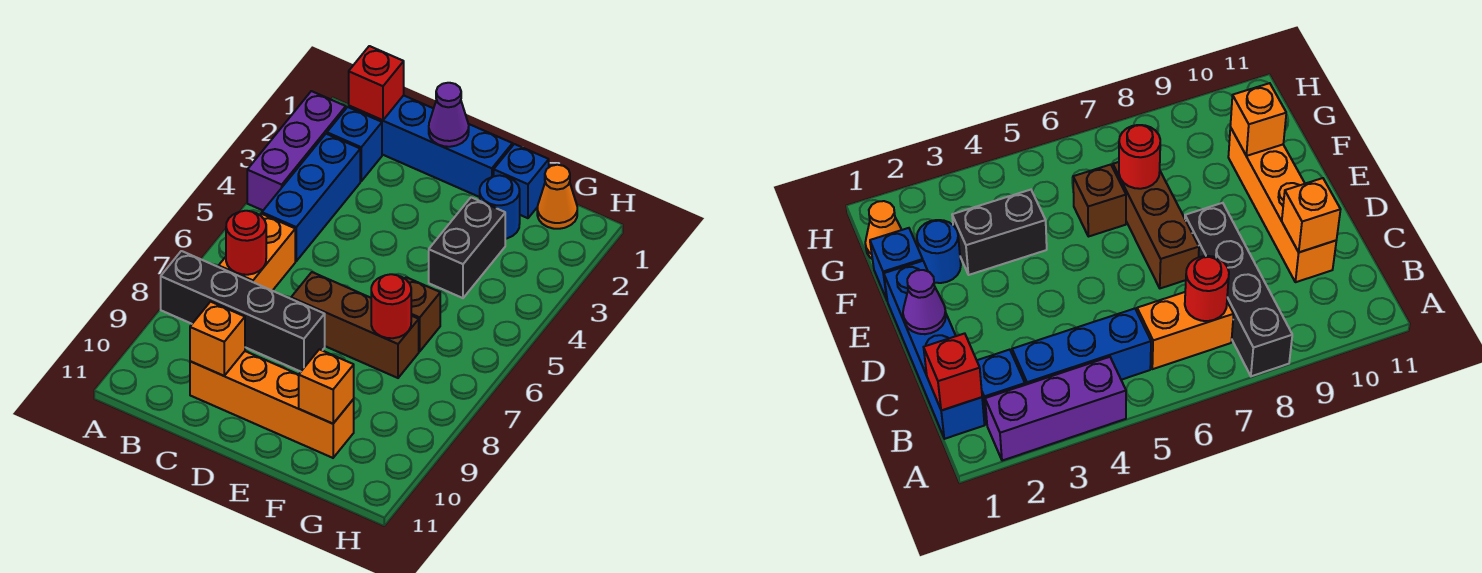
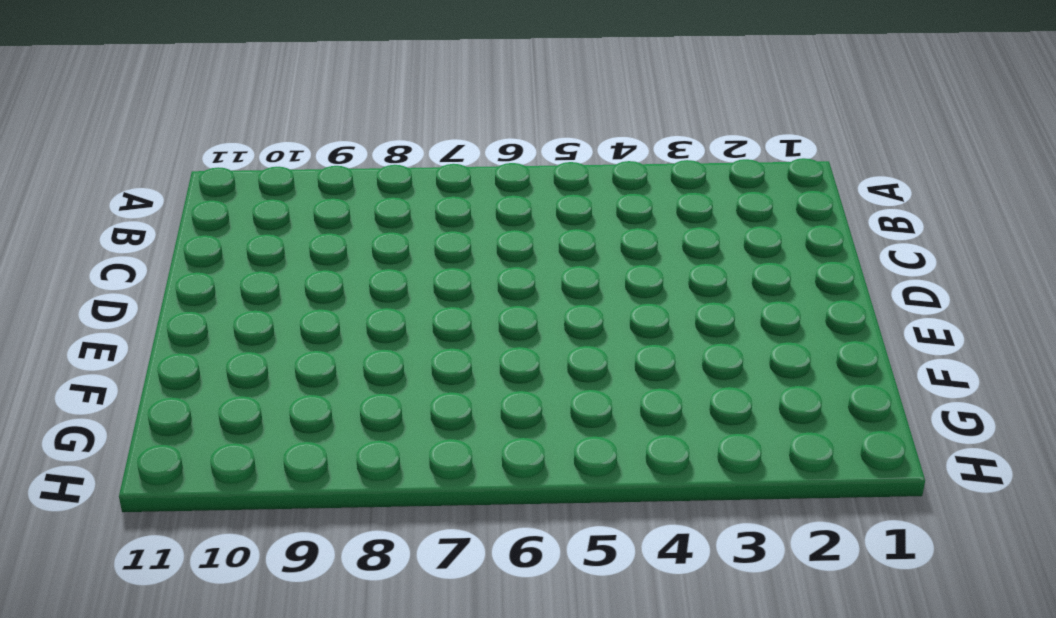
none -> purple 1x3 brick [247,91,346,210]
none -> black 1x4 brick [161,251,325,372]
none -> blue 1x4 brick [349,95,513,197]

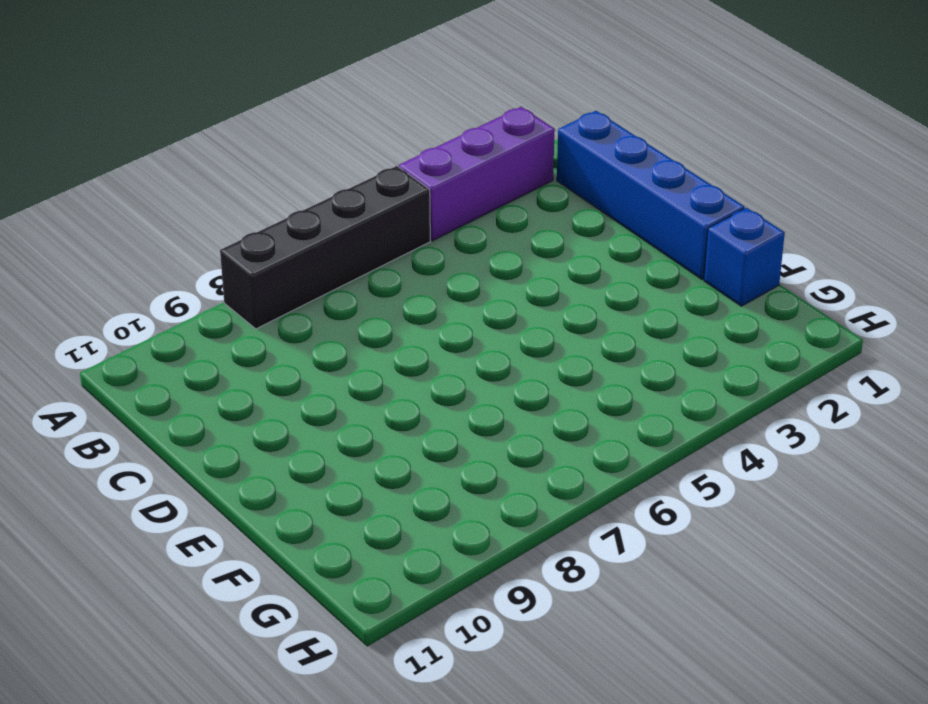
black 1x4 brick [220,166,430,329] -> black 1x4 brick turned to [161,251,325,372]
none -> blue 1x1 brick [327,107,382,181]
none -> blue 1x3 brick [262,134,360,261]
none -> orange 1x2 brick [219,214,295,291]

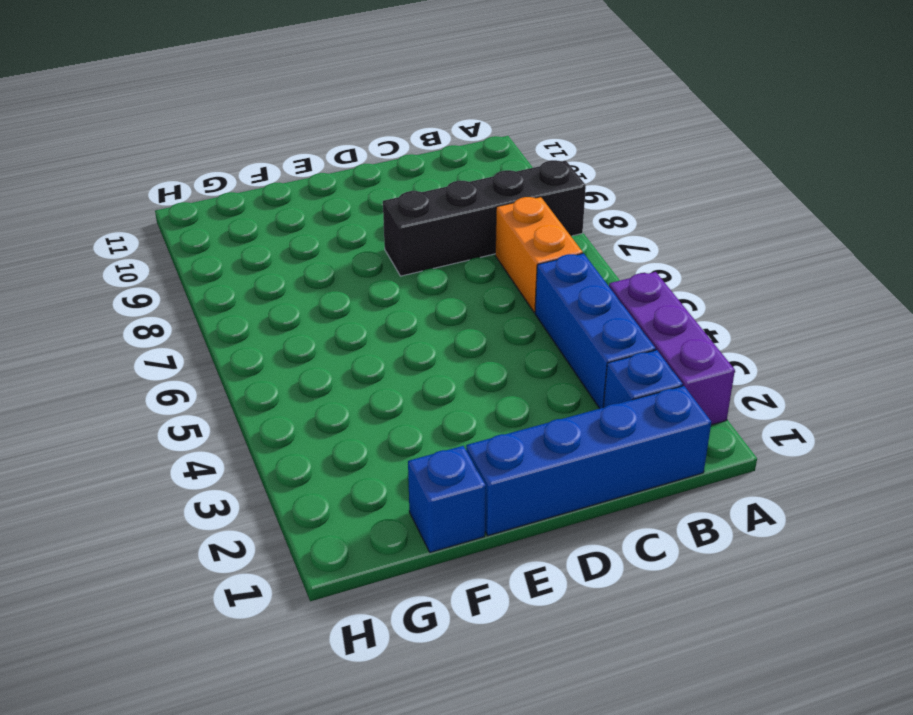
none -> orange 1x4 brick [190,351,354,458]
none -> brown 1x3 brick [291,272,419,378]
none -> blue 1x1 round brick [480,175,520,239]

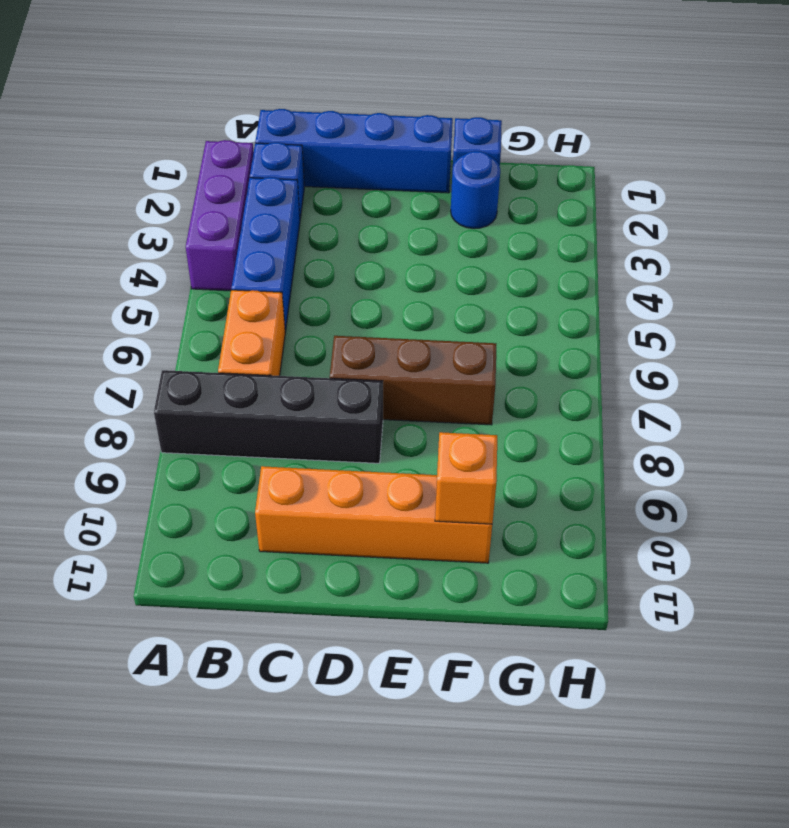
none -> black 1x2 brick [429,197,505,298]
none -> brown 1x1 brick [405,277,440,351]
none -> orange 1x1 cone [537,165,577,229]

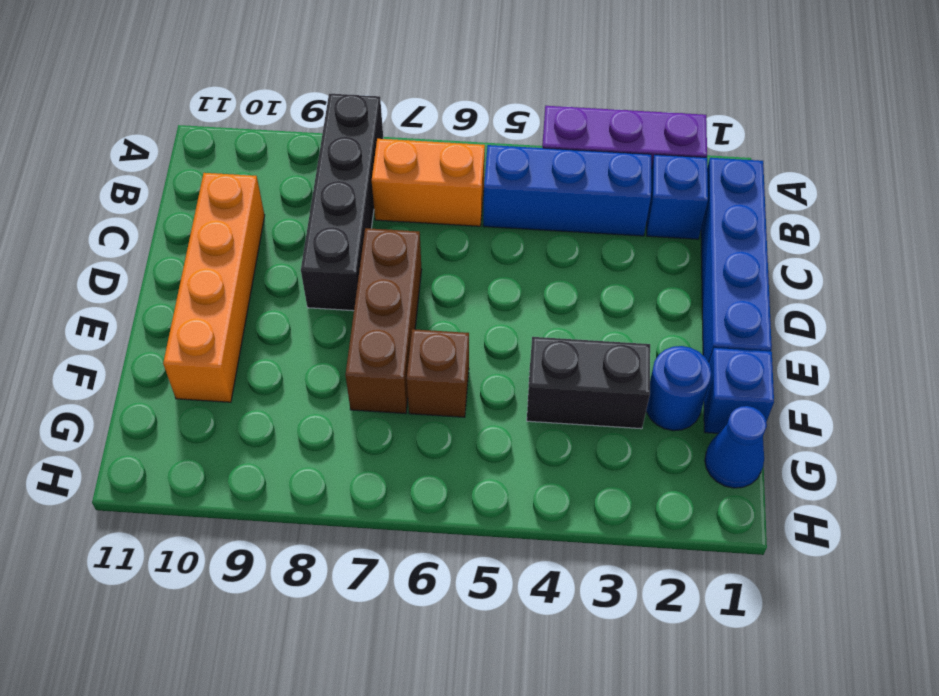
blue 1x1 cone [705,406,767,488] -> orange 1x1 cone [537,165,577,229]
none -> red 1x1 brick [349,46,404,120]
none -> red 1x1 round brick [226,211,266,275]
none -> orange 1x1 brick [190,302,245,376]

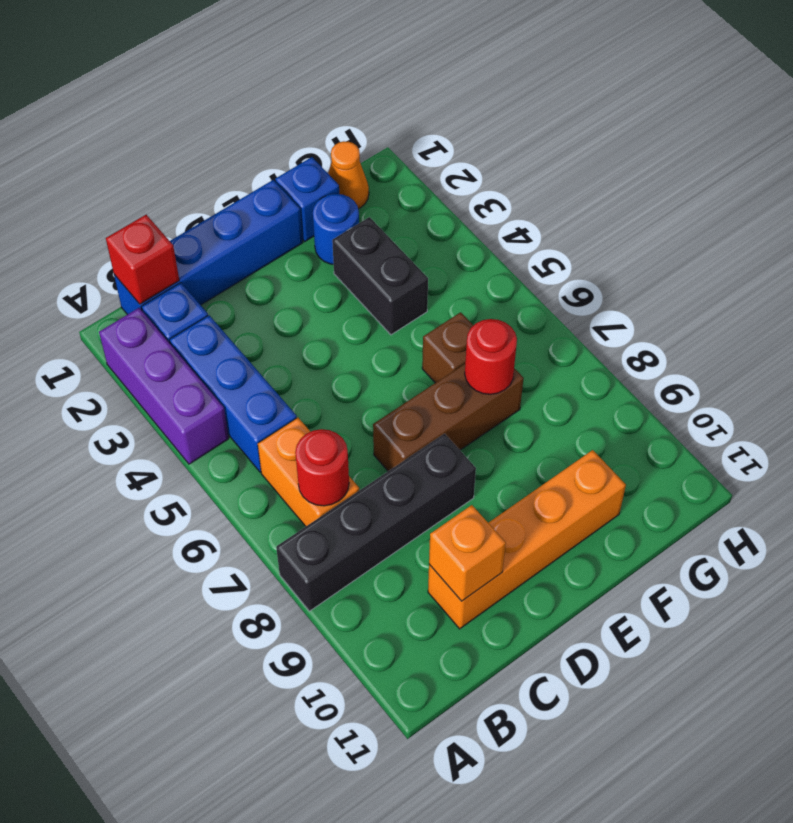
none -> purple 1x1 cone [429,83,469,147]
none -> orange 1x1 brick [299,349,354,424]

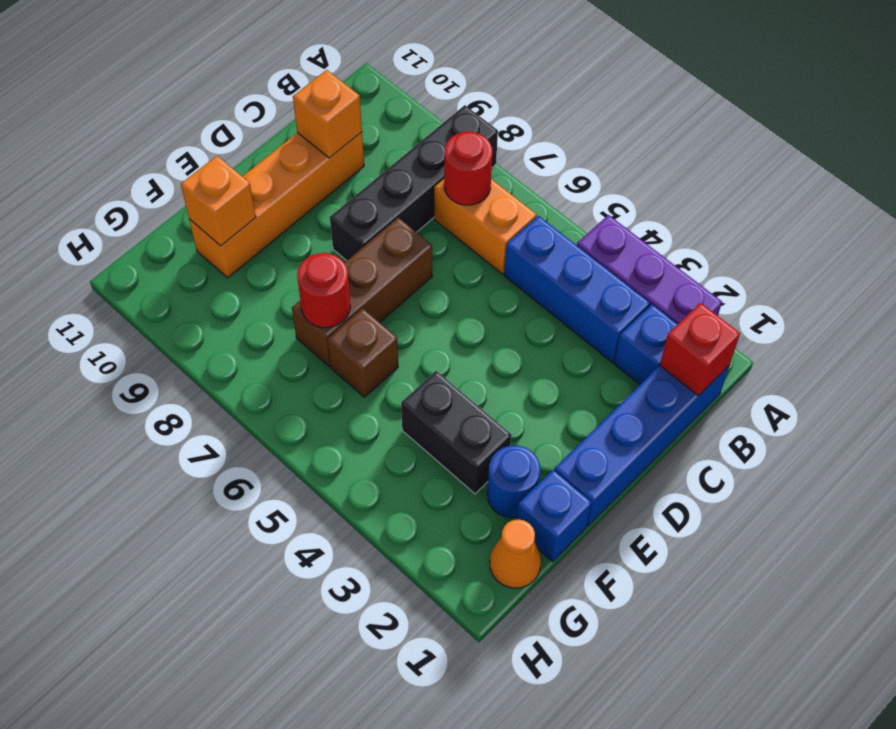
none -> purple 1x1 cone [429,83,469,147]

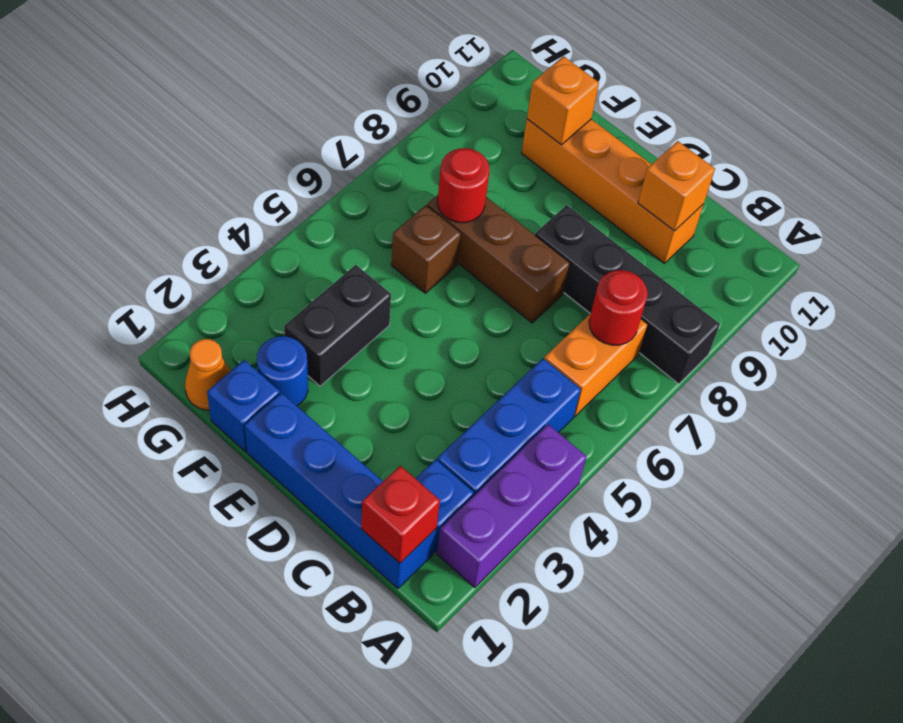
none -> purple 1x1 cone [429,83,469,147]

